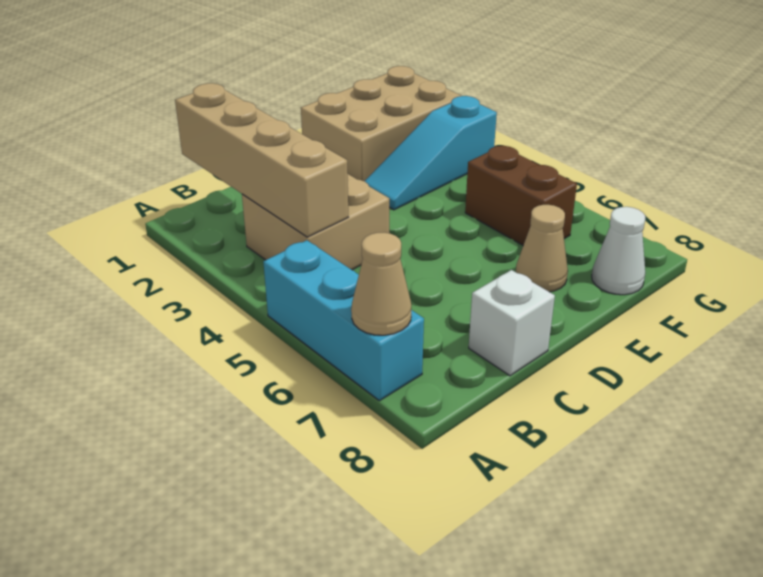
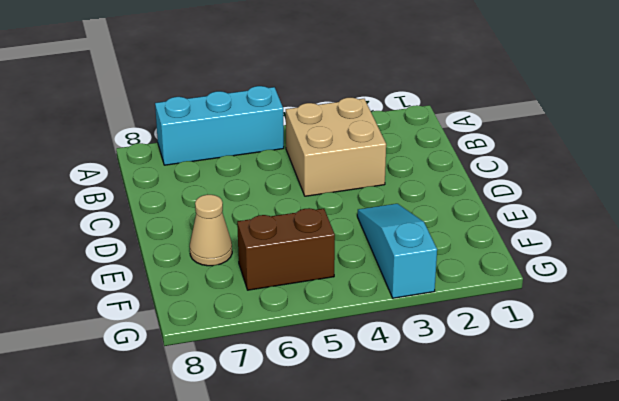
none -> white 1x1 brick [469,270,555,376]
none -> tan 2x3 brick [301,66,461,181]

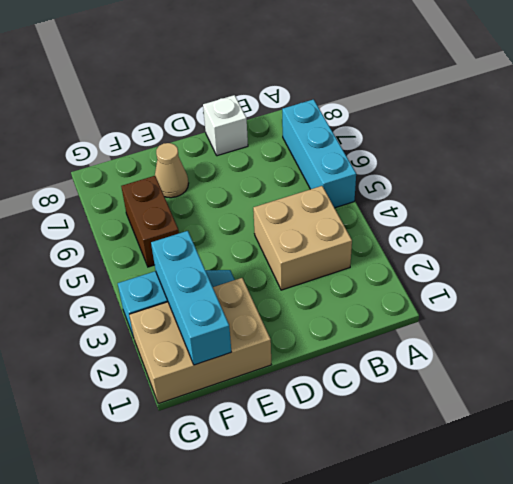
cyan 1x3 brick [151,231,231,365] -> none
none -> white 1x1 cone [592,207,645,295]
none -> tan 1x1 cone [351,233,412,335]

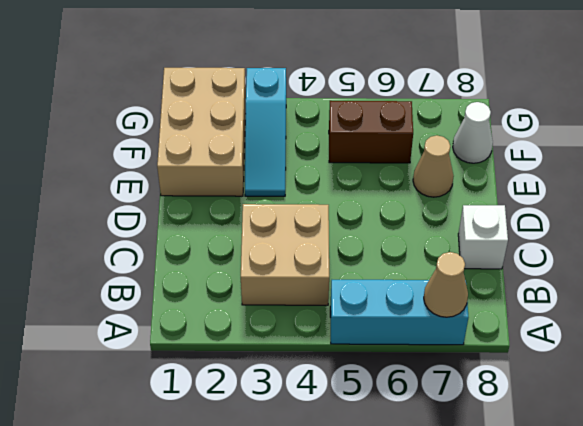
none -> tan 1x4 brick [175,83,348,237]

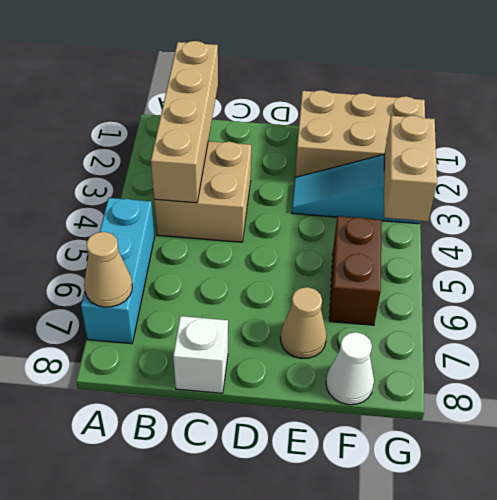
tan 1x2 brick [384,115,437,221] -> none

